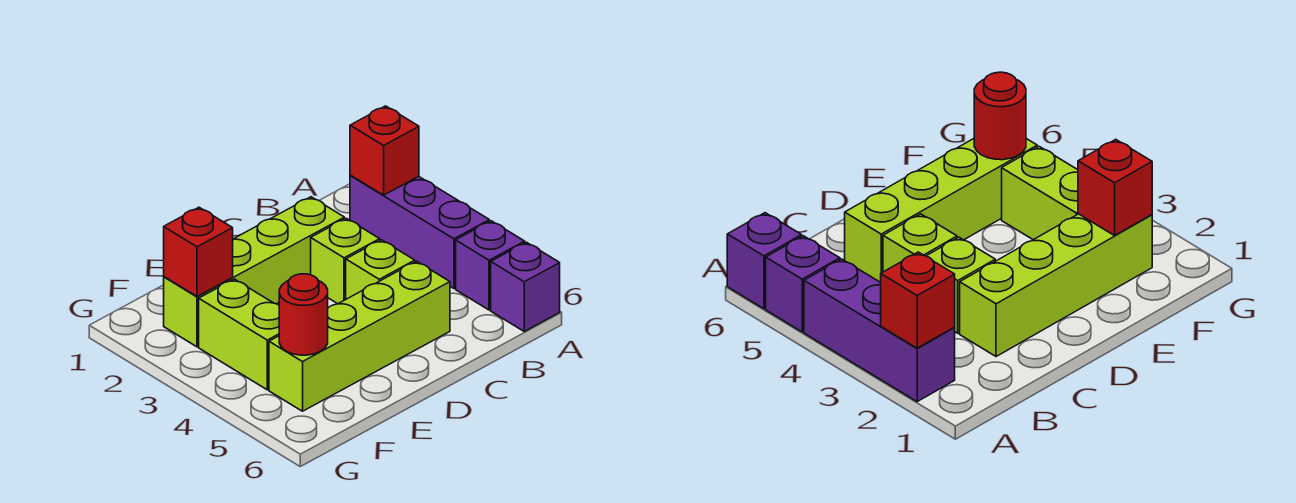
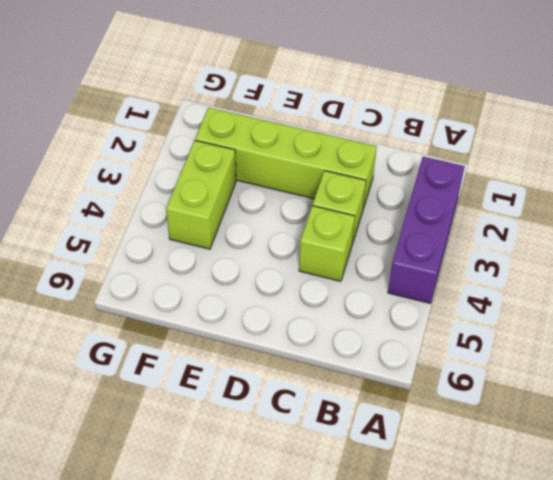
none -> purple 1x1 brick [456,221,525,310]
none -> purple 1x1 brick [491,242,560,331]

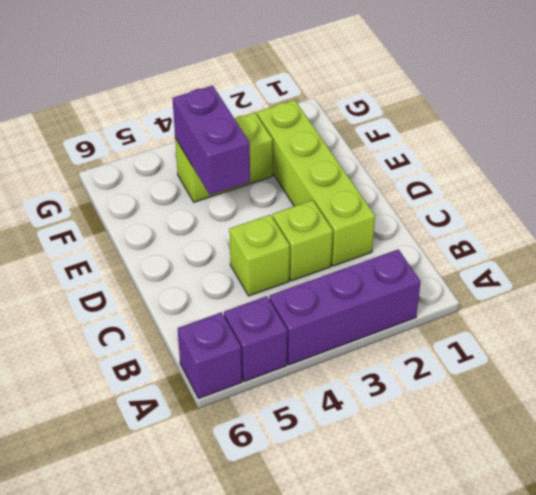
purple 1x2 brick [172,86,250,195] -> none
none -> lime 1x4 brick [269,261,450,411]
none -> red 1x1 brick [350,106,419,195]

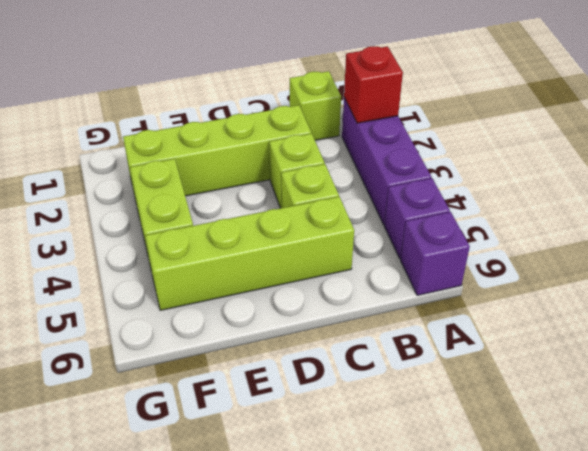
lime 1x1 brick [290,71,341,140] -> none
none -> red 1x1 brick [164,207,233,296]
none -> red 1x1 round brick [279,274,328,355]

